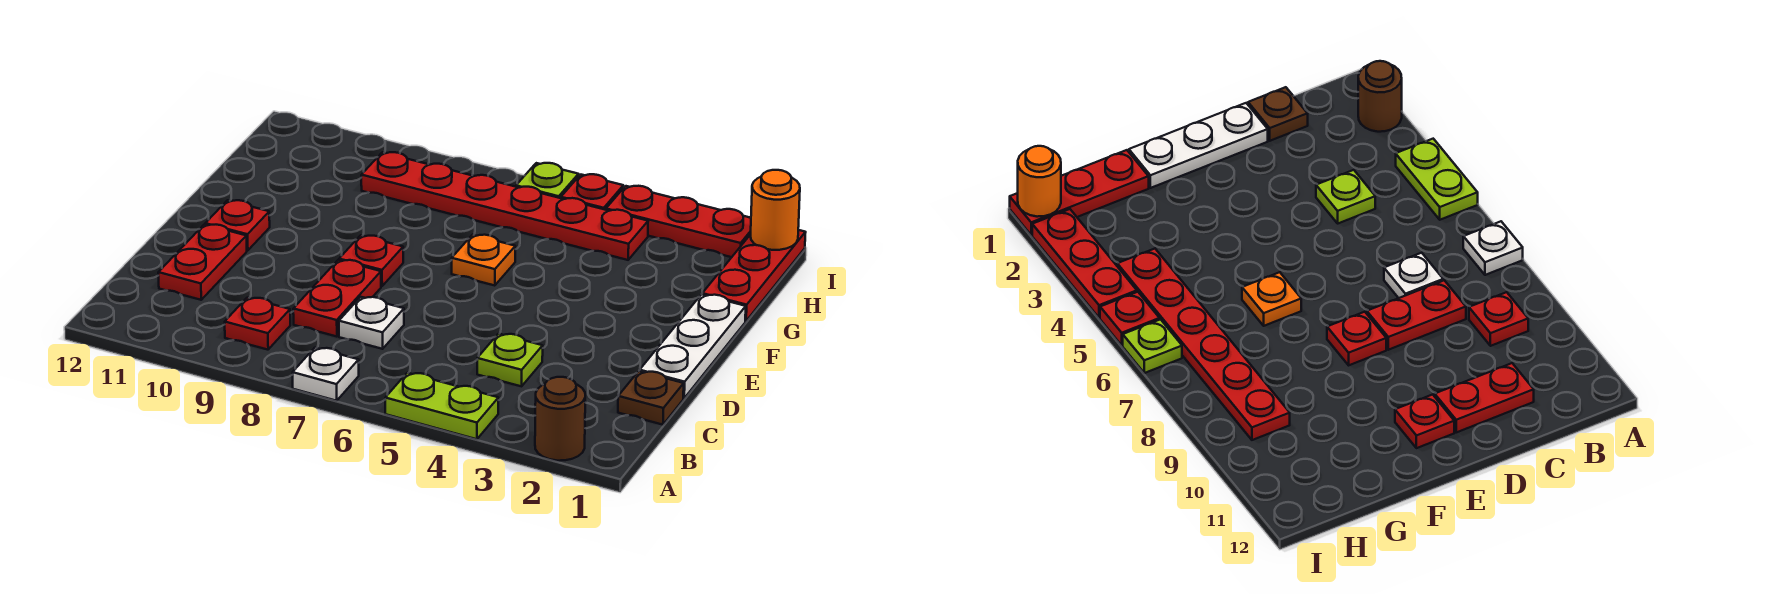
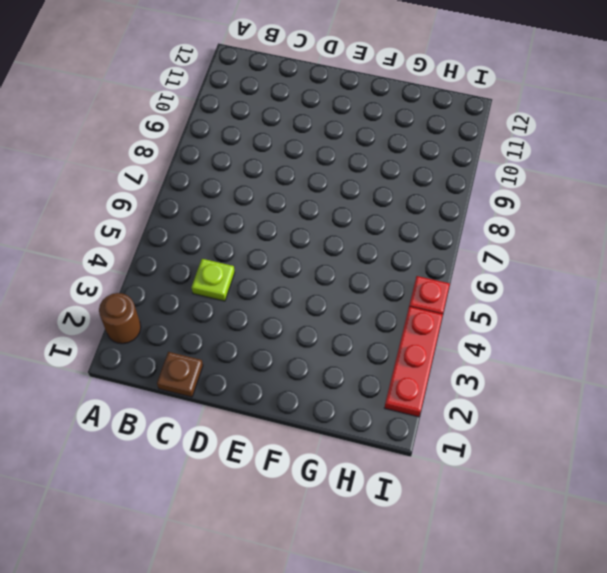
none -> lime 1x2 plate [385,373,498,439]
none -> white 1x1 plate [293,348,359,401]
none -> red 1x1 plate [225,298,290,350]

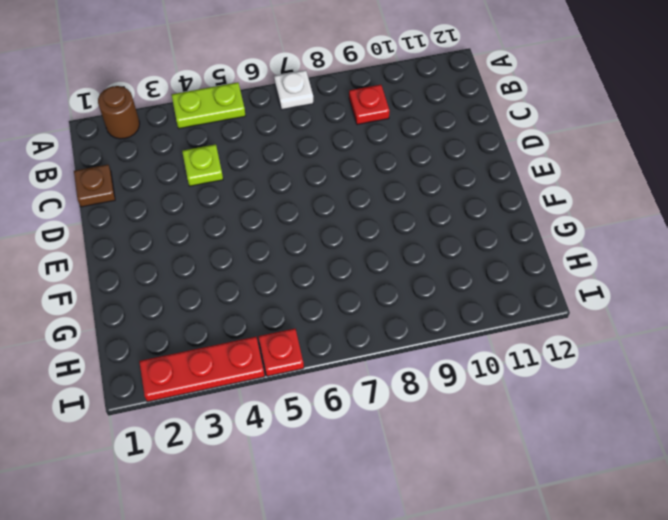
none -> white 1x1 plate [339,297,404,349]
none -> red 1x2 plate [293,260,381,337]
none -> red 1x2 plate [158,224,247,300]

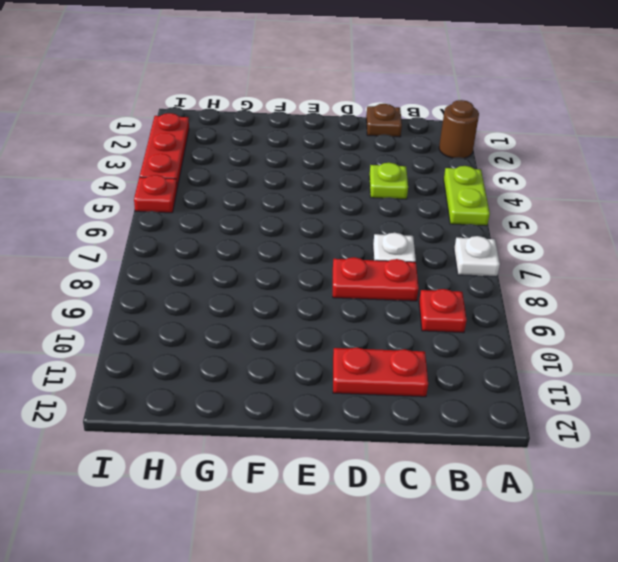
none -> white 1x3 plate [640,294,746,398]
none -> red 1x1 plate [339,235,403,286]
none -> red 1x1 plate [205,200,270,251]

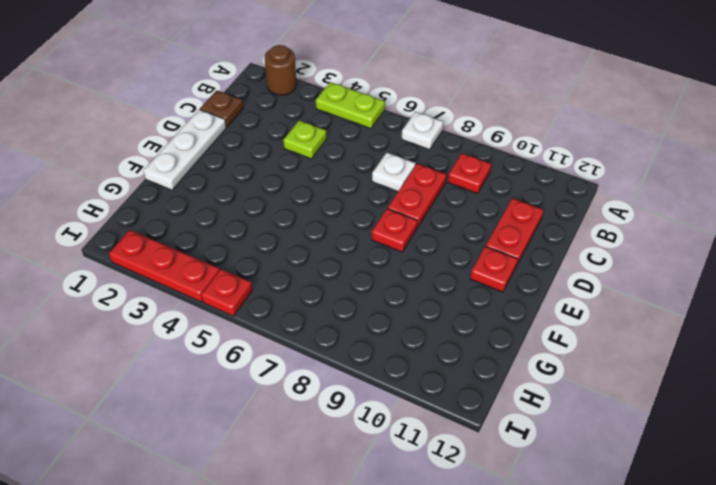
none -> orange 1x1 plate [452,235,515,286]
none -> red 1x3 plate [702,230,806,321]
none -> red 1x6 plate [361,152,648,260]

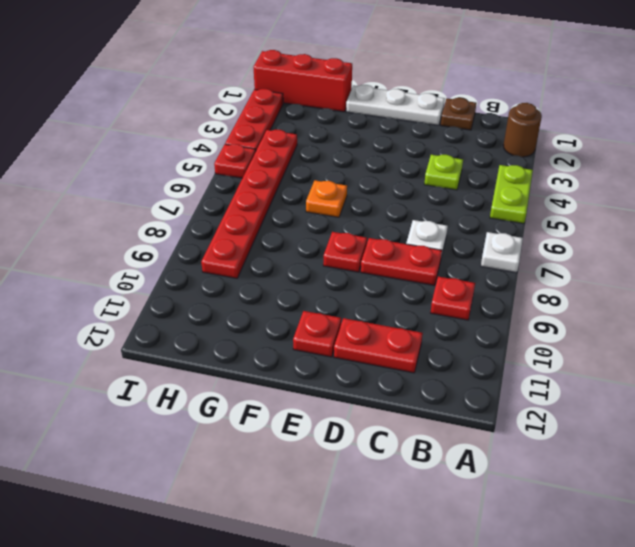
red 1x3 brick [254,50,352,112] -> red 1x3 plate [702,230,806,321]
none -> lime 1x1 plate [516,163,579,198]
none -> orange 1x1 round brick [751,170,800,250]

